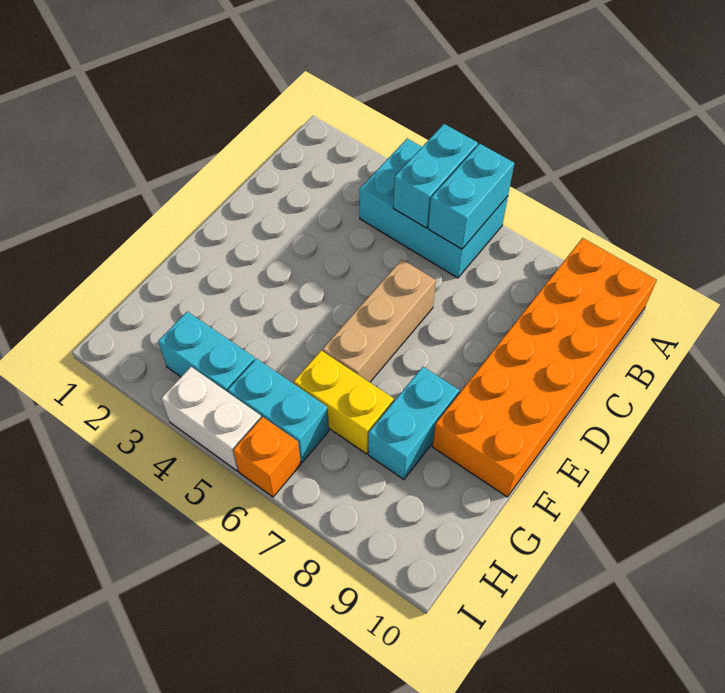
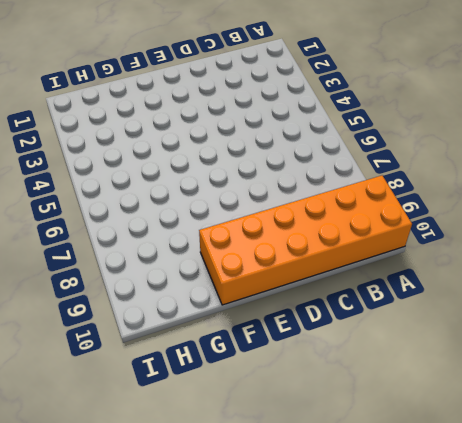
none -> cyan 2x3 brick [359,139,508,278]
none -> tan 1x3 brick [323,260,436,382]

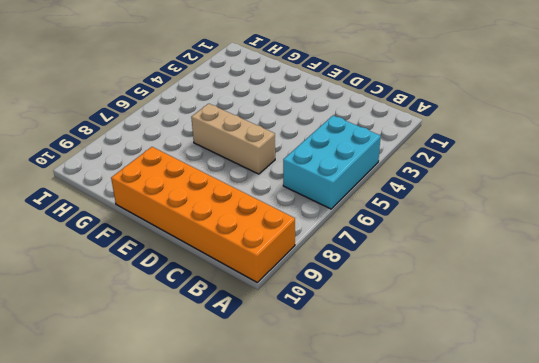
none -> cyan 1x2 brick [369,367,459,480]
none -> yellow 1x2 brick [294,351,394,454]

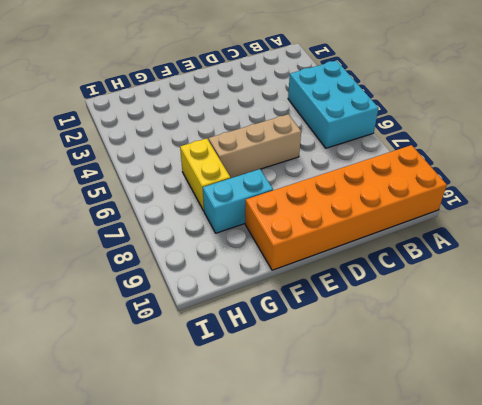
none -> cyan 1x2 brick [158,312,255,392]
none -> cyan 1x2 brick [228,359,329,462]

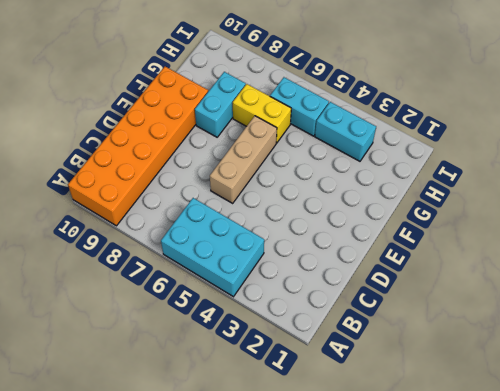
none -> white 1x2 brick [161,367,261,471]
none -> orange 1x1 brick [233,417,301,497]

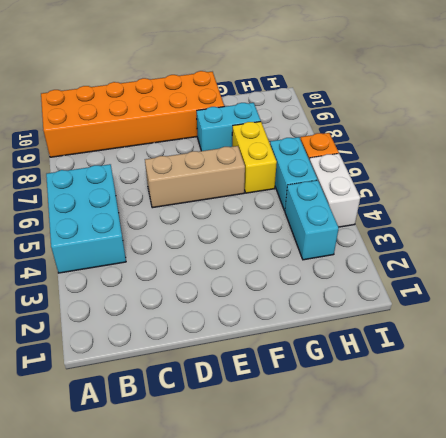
none -> cyan 1x2 brick [393,124,478,228]
none -> cyan 1x2 brick [428,144,514,249]

